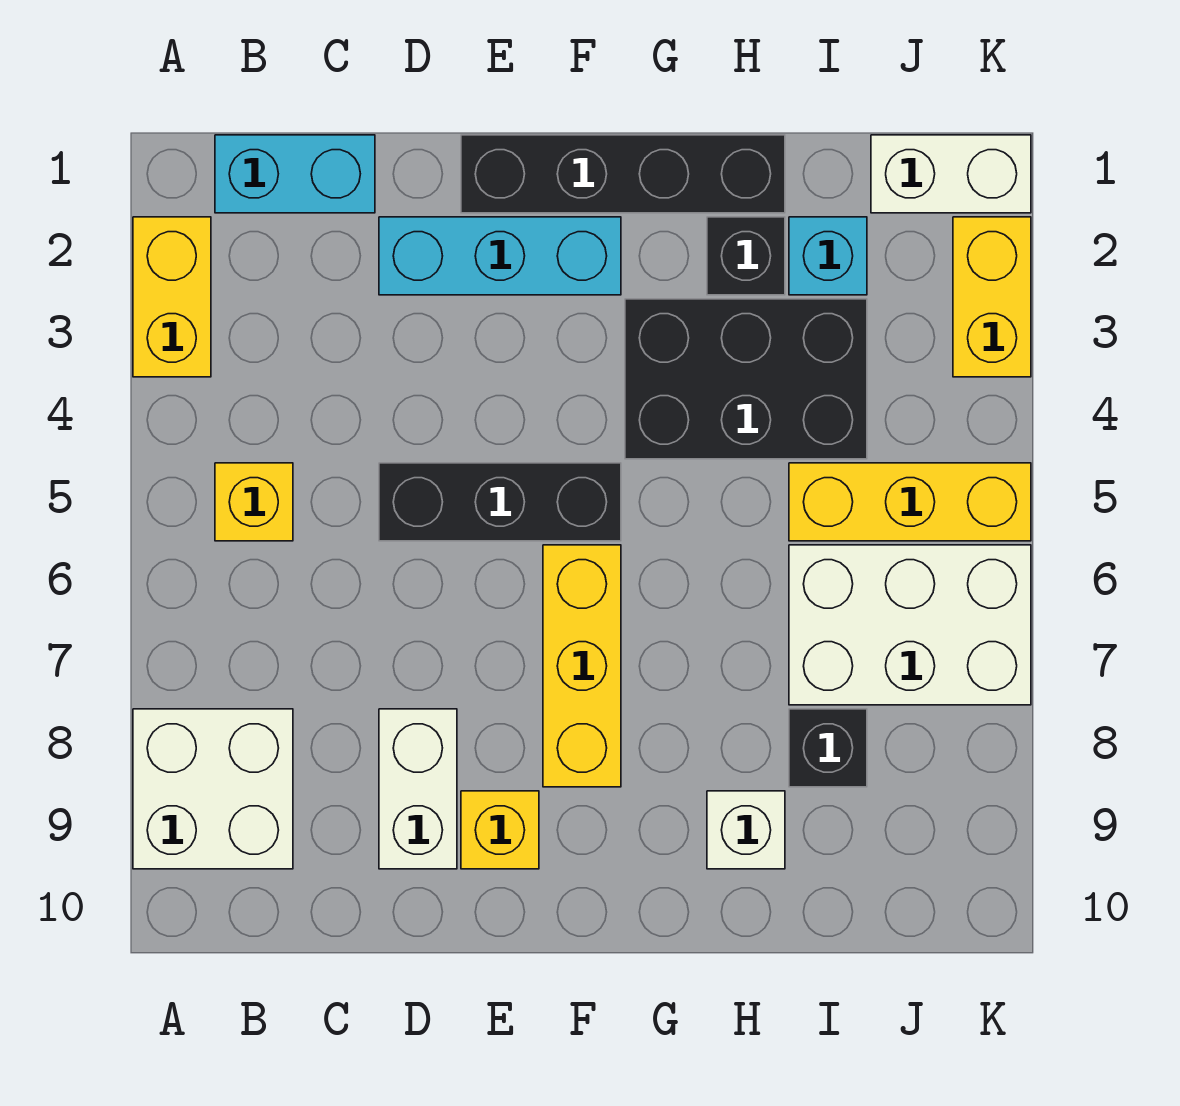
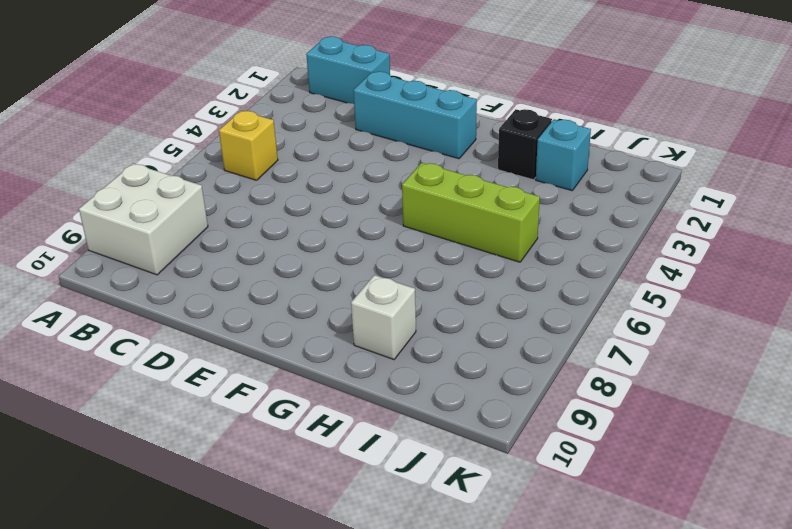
lime 1x3 brick [402,163,540,262] -> yellow 1x3 brick [789,463,1031,541]
none -> yellow 1x2 brick [133,217,211,377]
none -> black 1x3 brick [379,463,621,541]
none -> white 1x2 brick [379,709,457,869]

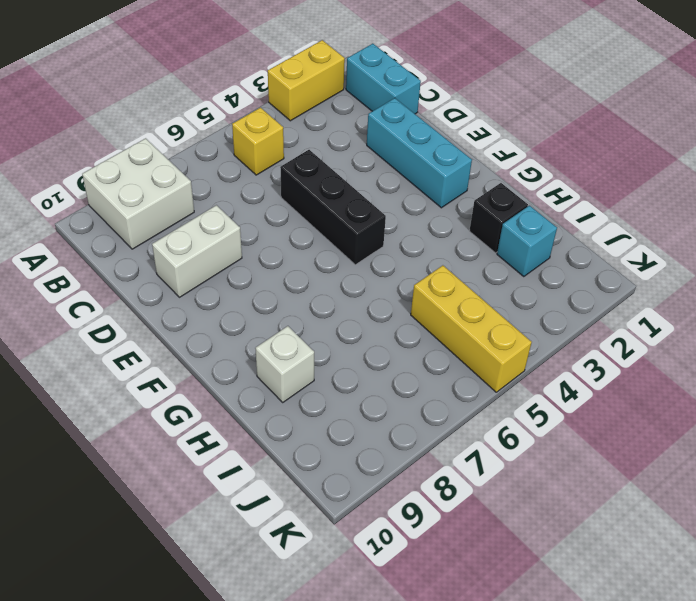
none -> black 1x4 brick [461,135,785,213]
none -> yellow 1x1 brick [461,791,539,869]
none -> yellow 1x3 brick [543,545,621,787]

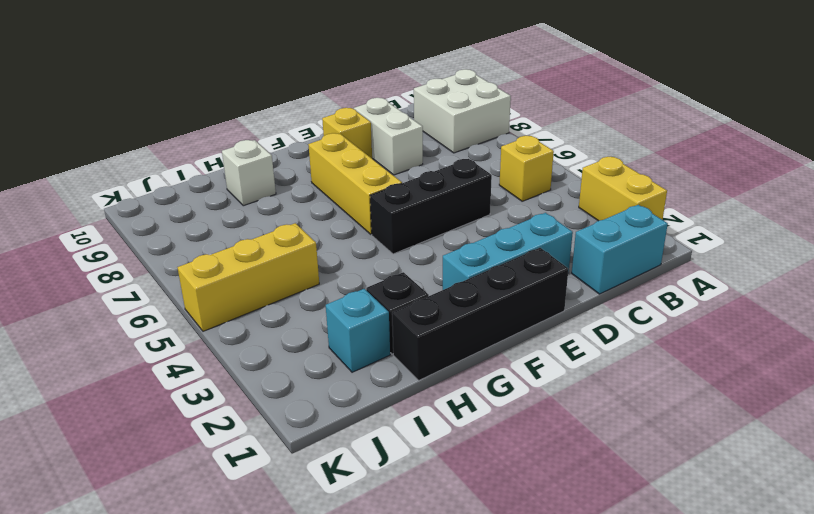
none -> black 2x3 brick [625,299,867,459]
none -> white 2x3 brick [789,545,1031,705]
none -> black 1x1 brick [789,709,867,787]

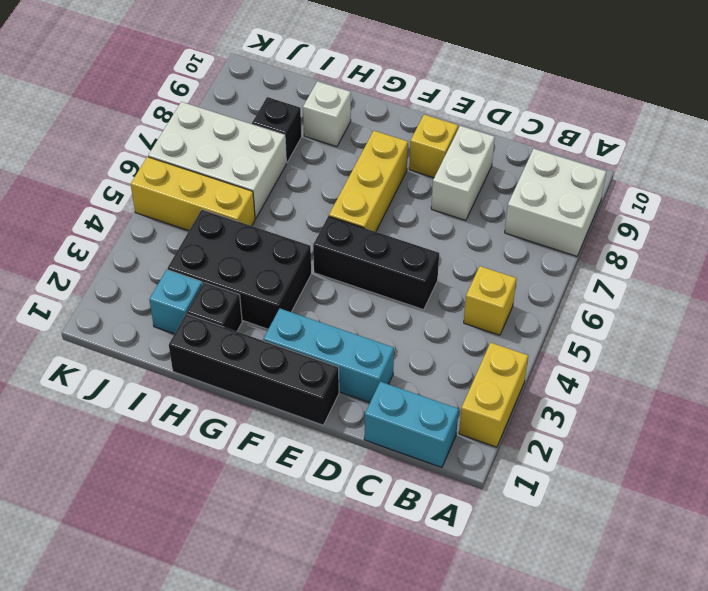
none -> white 1x2 brick [871,135,1031,213]
none -> yellow 1x2 brick [953,217,1031,377]

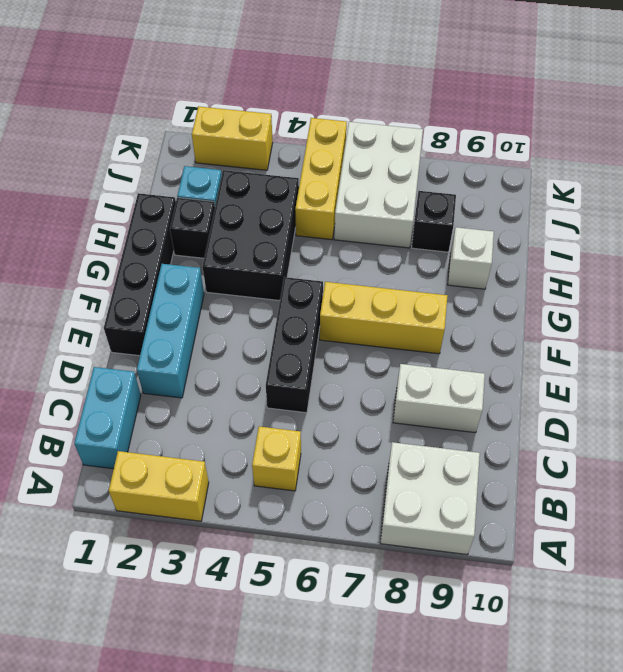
none -> yellow 1x1 brick [461,791,539,869]
none -> white 1x2 brick [871,135,1031,213]

